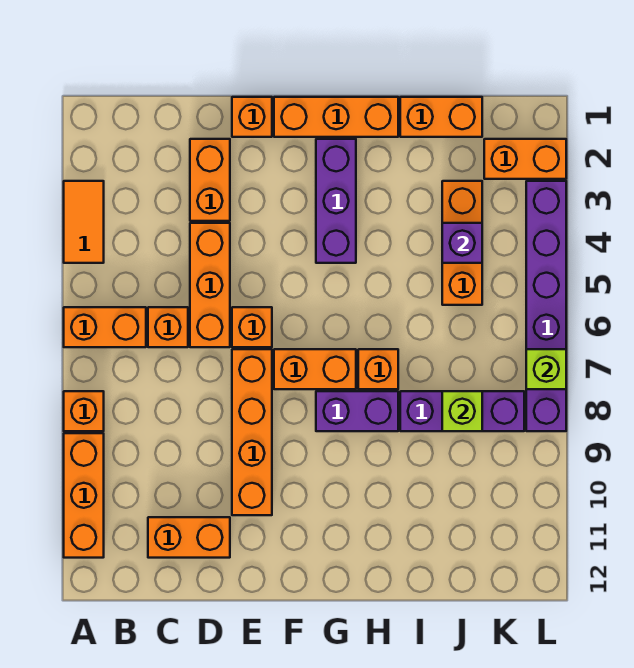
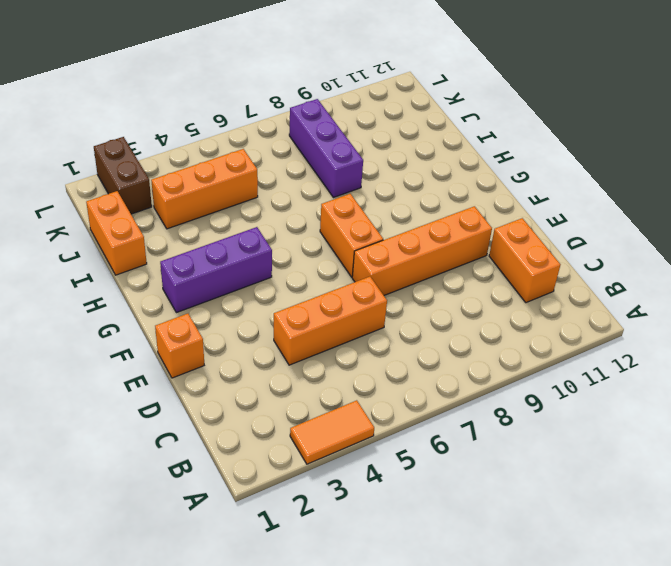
brown 1x2 brick [94,137,152,214] -> orange 1x2 brick [484,139,566,179]
none -> orange 1x2 brick [64,307,146,347]
none -> orange 1x1 brick [64,391,104,431]
none -> orange 1x3 brick [64,433,104,558]

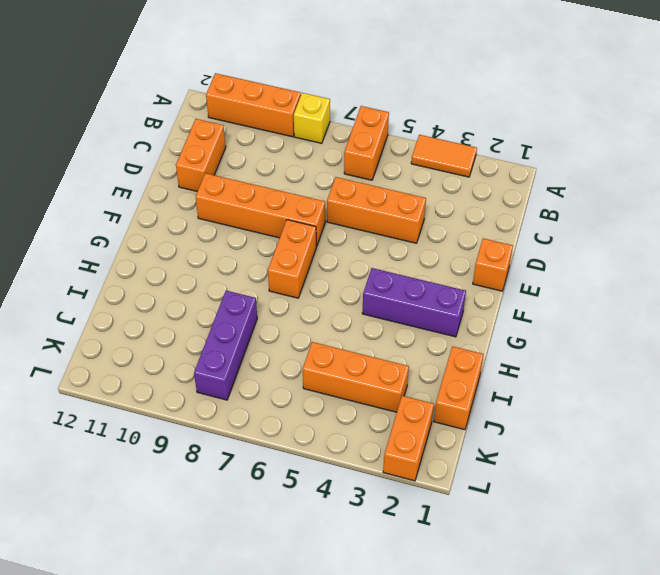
yellow 1x1 brick [294,93,330,143] -> orange 1x1 brick [64,391,104,431]
none -> orange 1x1 brick [148,307,188,347]
none -> orange 1x2 brick [190,139,230,221]
none -> orange 1x1 brick [232,307,272,347]

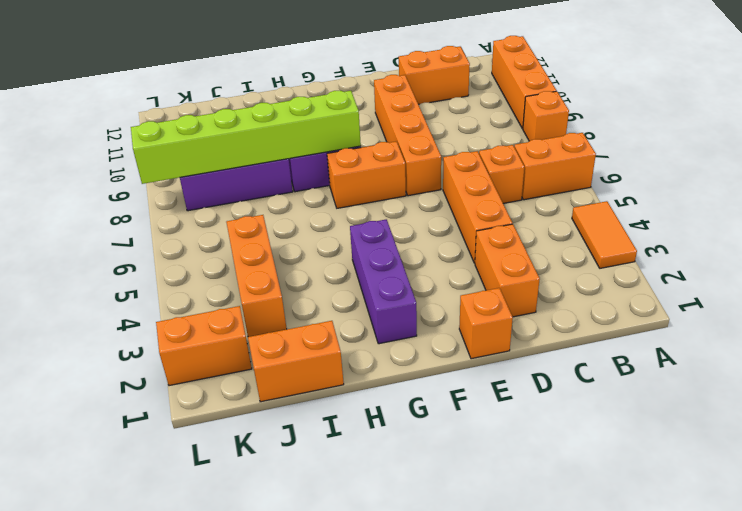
lime 1x6 brick [131,90,361,184] -> lime 1x1 brick [442,391,482,431]
none -> orange 1x1 brick [232,307,272,347]
none -> orange 1x3 brick [274,97,398,137]
none -> orange 1x1 brick [358,349,398,389]

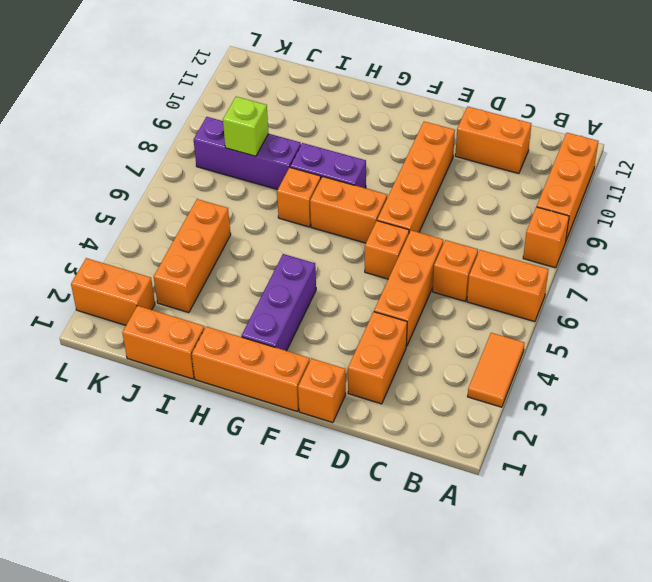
none -> purple 1x6 brick [526,181,566,431]
none -> purple 1x1 brick [442,223,482,263]
none -> lime 1x1 brick [526,349,566,389]

